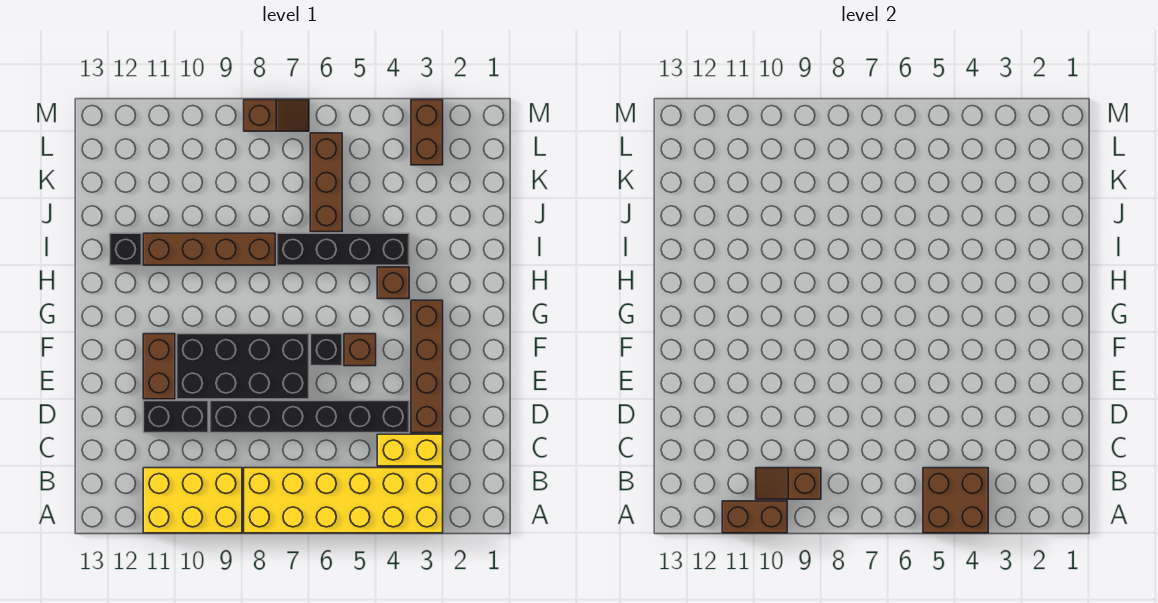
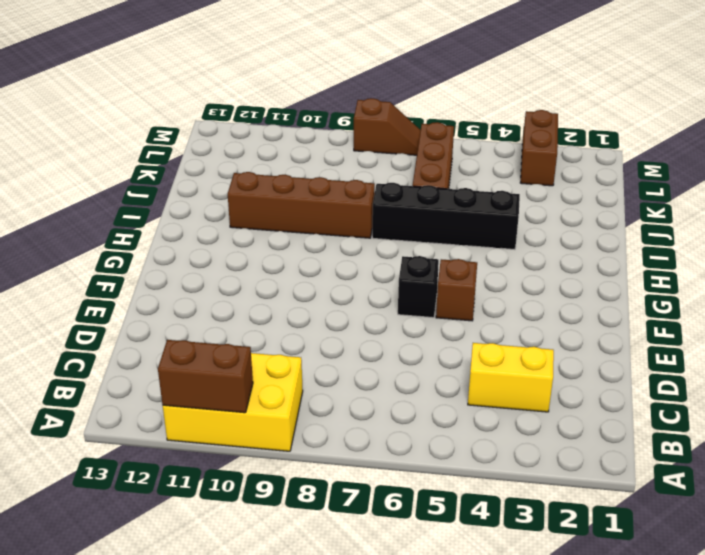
none -> yellow 2x6 brick [244,468,443,533]
none -> brown 1x4 brick [411,300,443,433]
none -> black 1x6 brick [210,401,409,433]

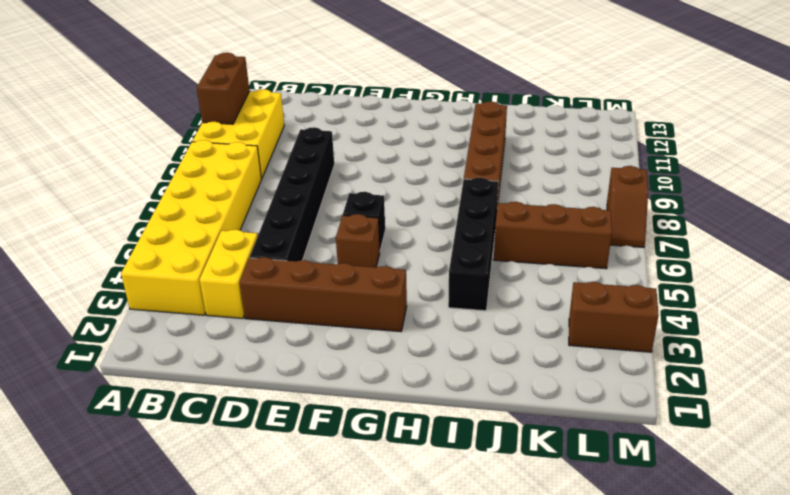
none -> black 1x2 brick [143,401,208,433]
none -> black 2x4 brick [177,334,309,399]
none -> brown 1x2 brick [143,334,175,399]

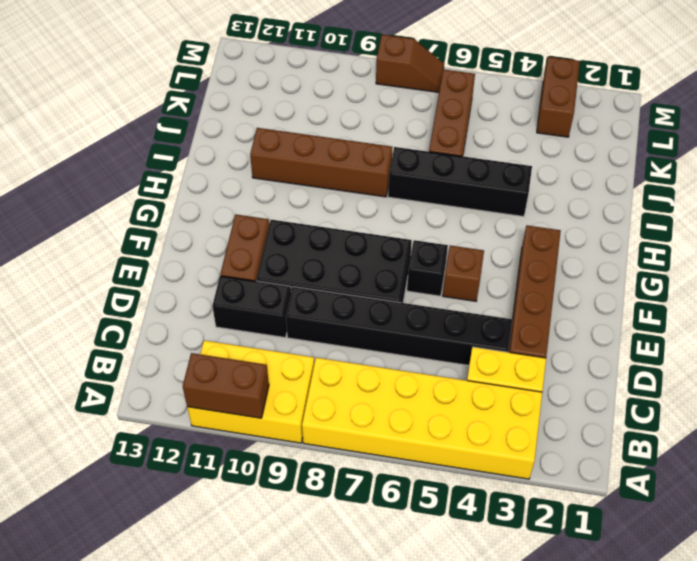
none -> brown 1x1 brick [377,267,409,299]
none -> black 1x1 brick [110,233,142,265]
none -> brown 2x2 brick [923,468,988,533]

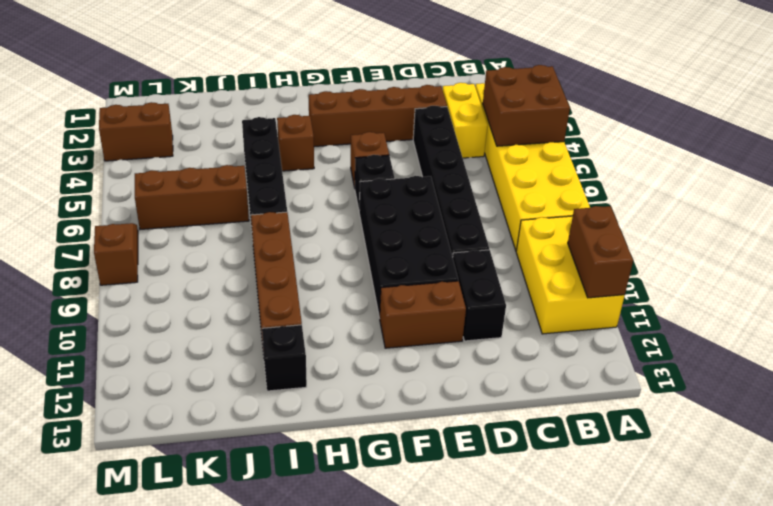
none -> brown 1x2 slope [756,468,821,499]

